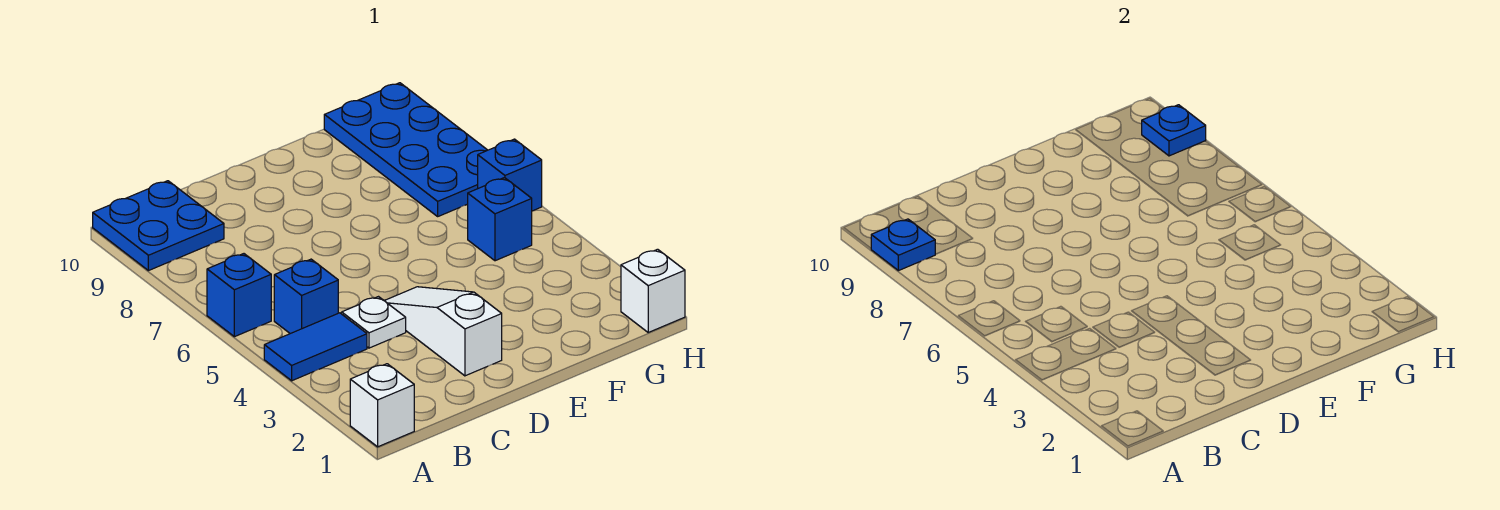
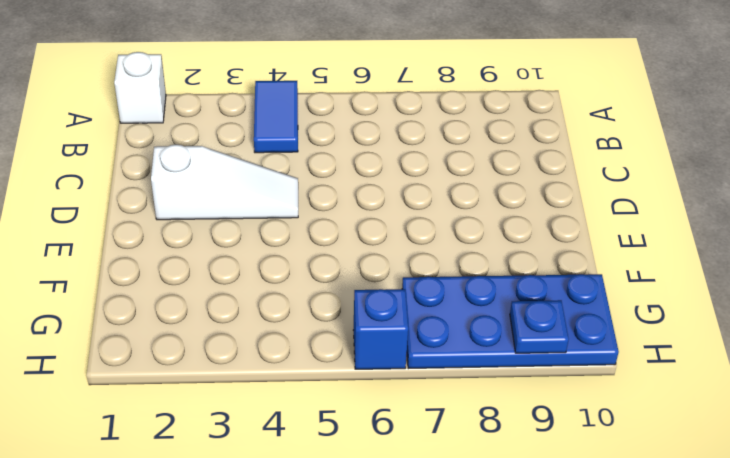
none -> blue 1x1 brick [207,254,271,337]
none -> blue 2x2 plate [93,181,224,271]
none -> blue 1x1 brick [274,259,338,334]

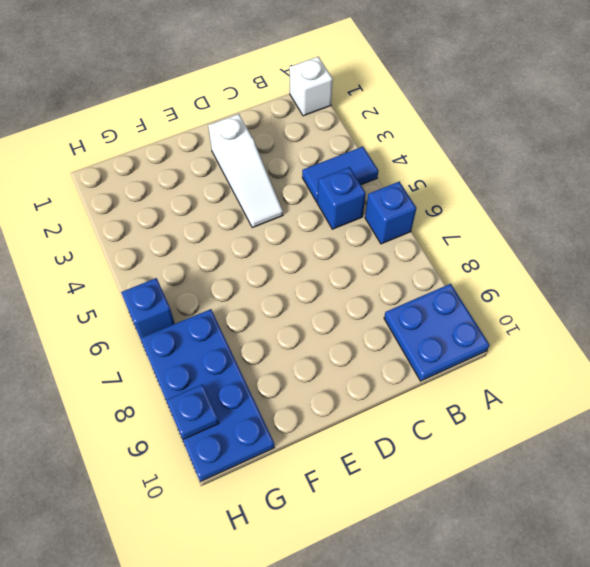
none -> white 1x1 plate [342,297,406,348]
none -> blue 1x1 brick [468,178,532,261]
none -> white 1x1 brick [621,249,685,332]

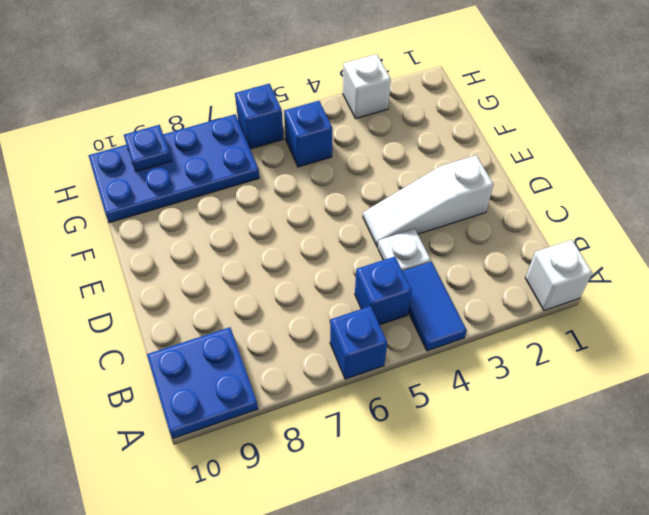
white 1x1 brick [343,54,391,119] -> white 1x1 brick moved to [621,249,685,332]
none -> blue 1x1 plate [871,219,935,271]

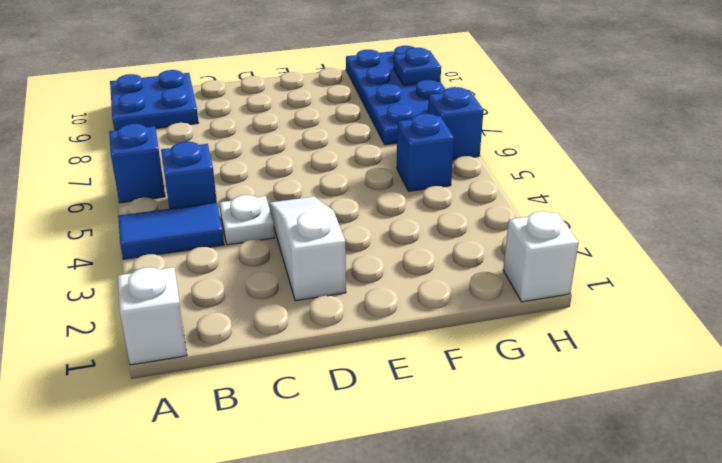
none -> blue 1x1 plate [871,219,935,271]

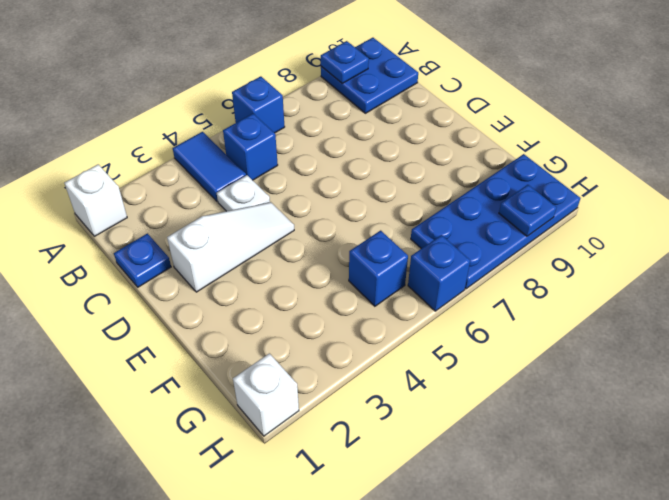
blue 1x1 plate [114,234,171,287] -> none

